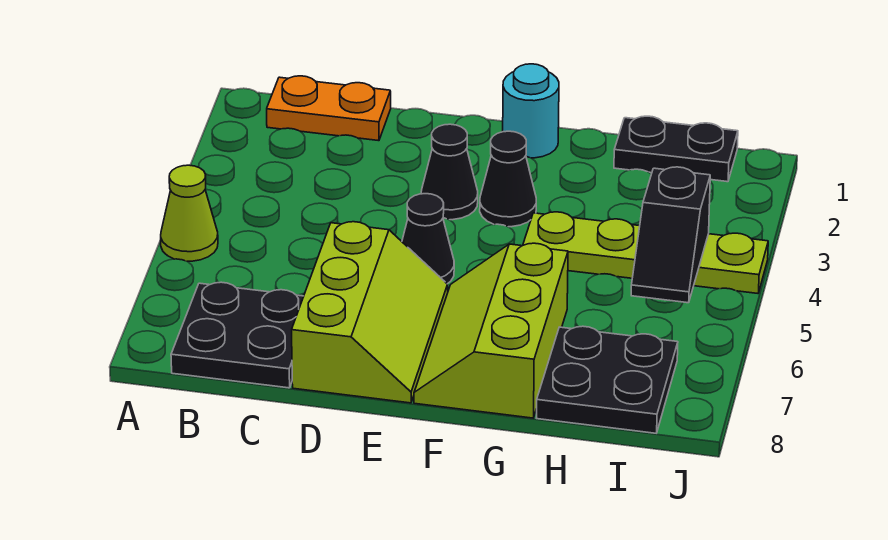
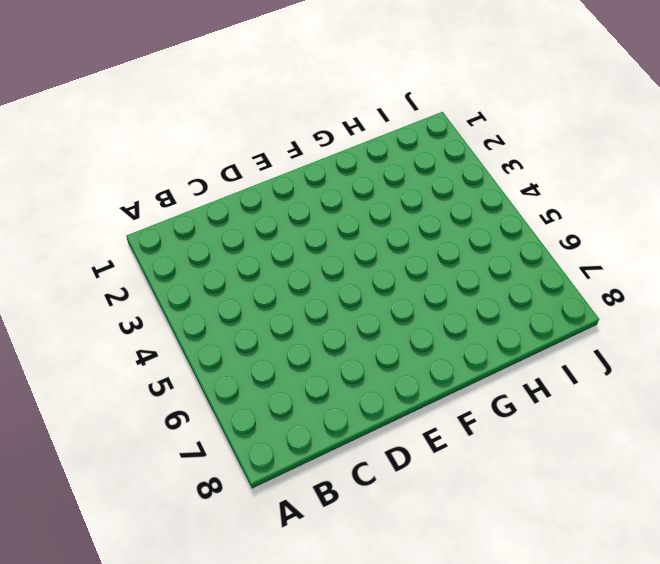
none -> lime 1x1 cone [161,165,218,261]
none -> orange 1x2 plate [267,76,391,141]
none -> black 2x2 plate [171,282,304,388]

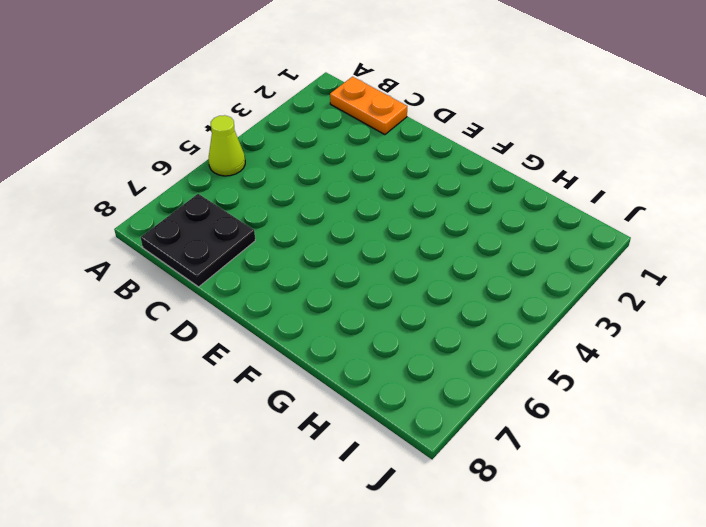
none -> lime 2x3 slope [292,222,448,403]
none -> black 1x1 cone [421,124,478,220]
none -> black 1x1 cone [402,194,454,284]

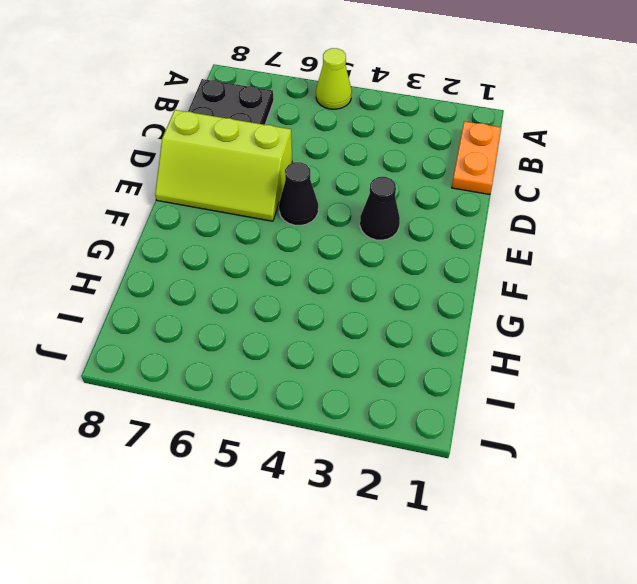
none -> cyan 1x1 round brick [503,64,559,158]
none -> black 1x1 cone [480,131,536,227]
none -> lime 2x3 slope [414,243,568,418]

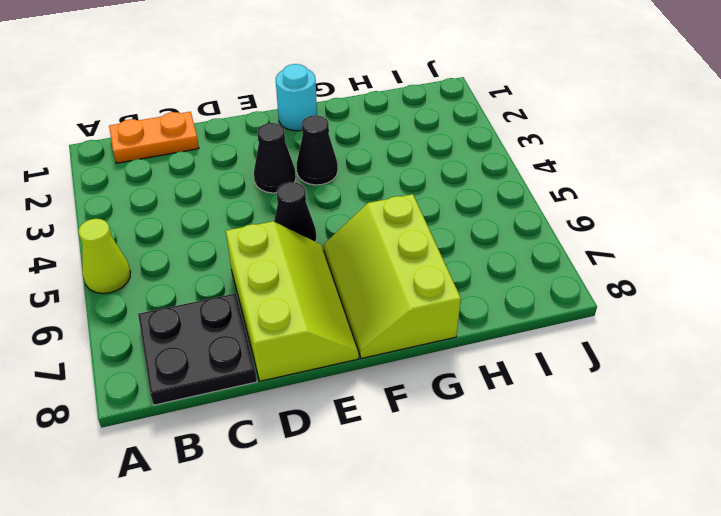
none -> lime 1x4 plate [523,212,768,293]
none -> black 1x2 plate [614,116,738,182]
none -> black 2x2 plate [537,326,678,433]

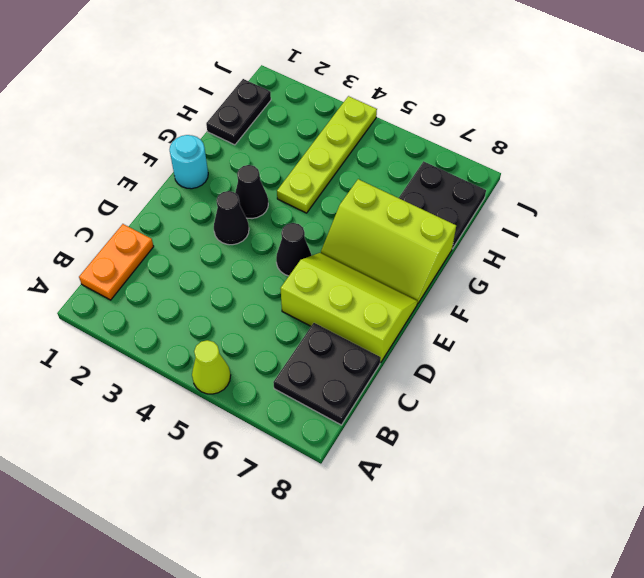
none -> black 1x2 slope [631,167,710,303]

